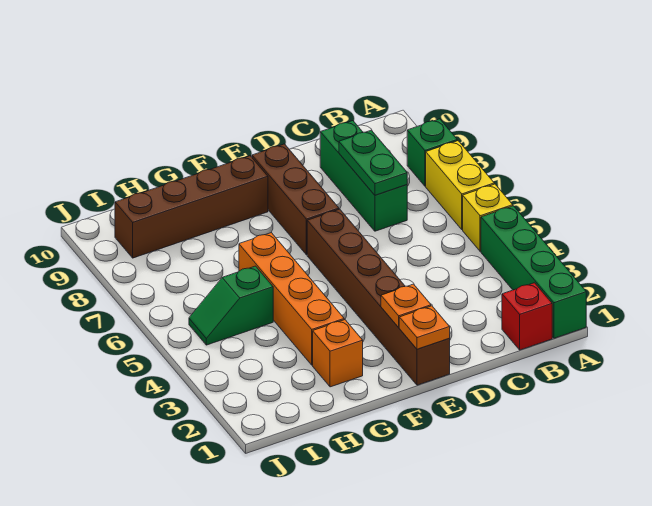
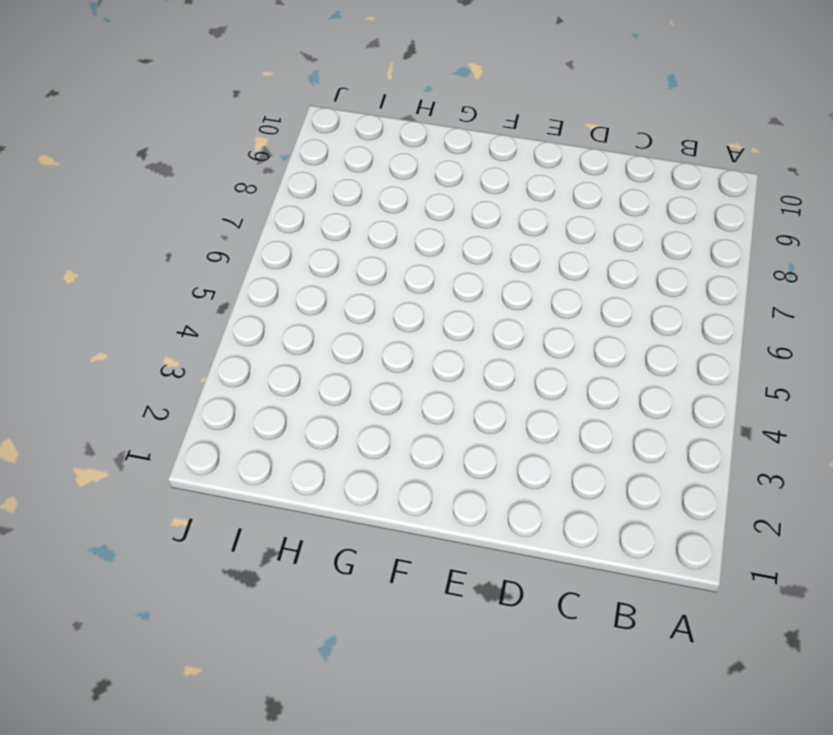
none -> green 1x4 brick [481,206,586,338]
none -> yellow 1x1 brick [463,184,513,251]
none -> yellow 1x2 brick [426,141,494,230]

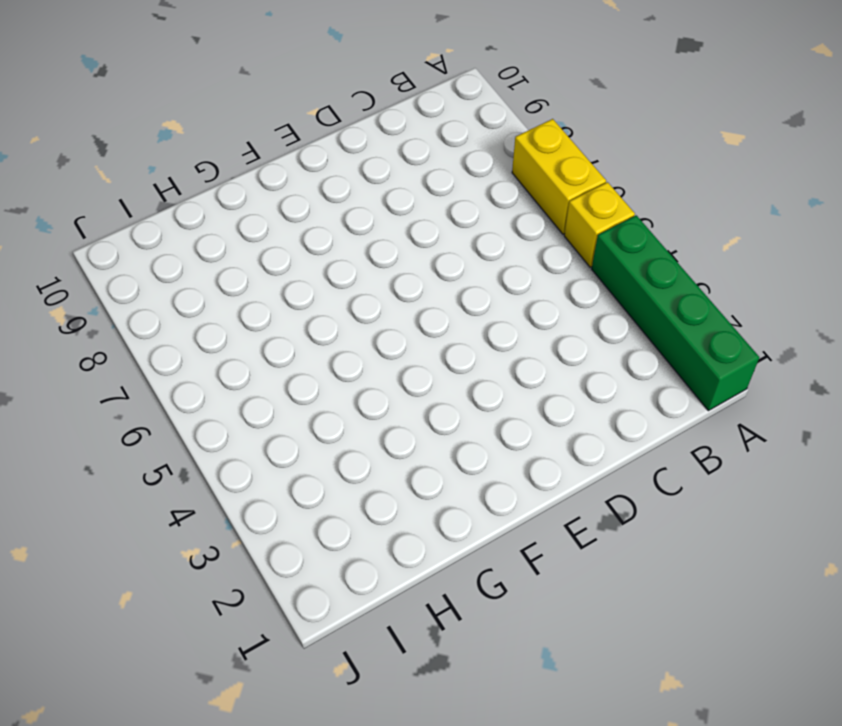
none -> green 1x1 brick [407,119,457,186]
none -> red 1x1 brick [502,283,552,350]
none -> green 1x3 brick [320,121,407,231]

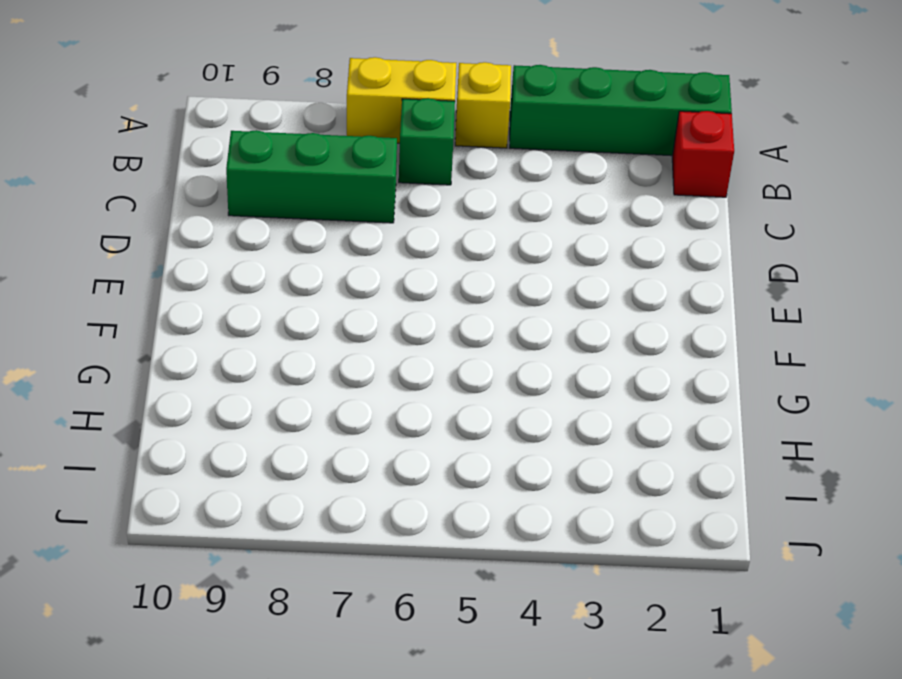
green 1x1 brick [399,98,455,185] -> green 1x1 brick moved to [407,119,457,186]
none -> brown 1x6 brick [307,209,450,385]
none -> brown 1x3 brick [252,144,339,255]
none -> brown 1x4 brick [115,156,268,258]

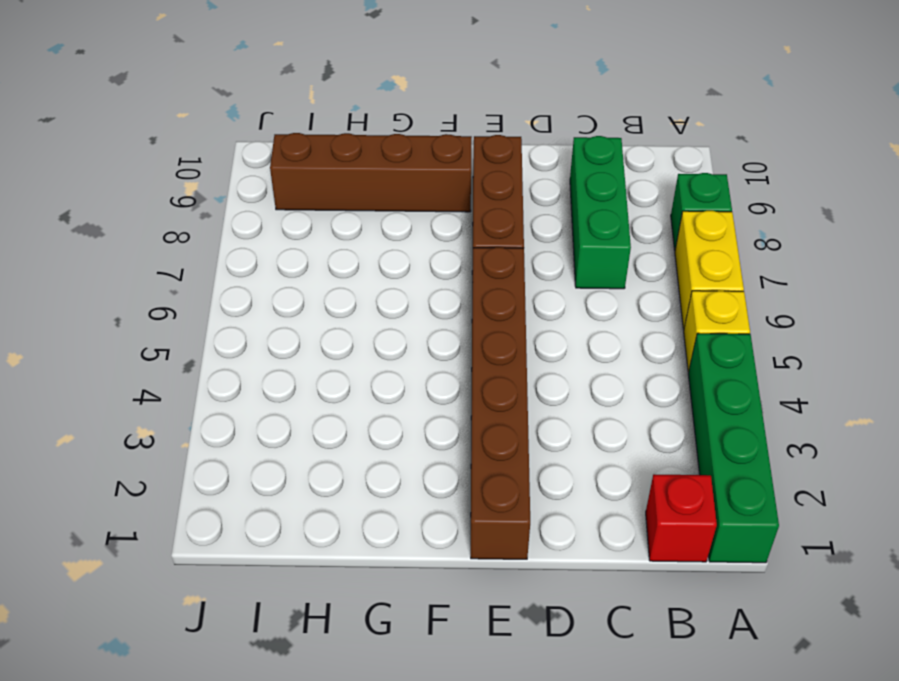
none -> orange 1x1 brick [313,320,363,387]
none -> orange 1x4 brick [239,233,344,365]
none -> green 1x2 slope [189,266,273,345]

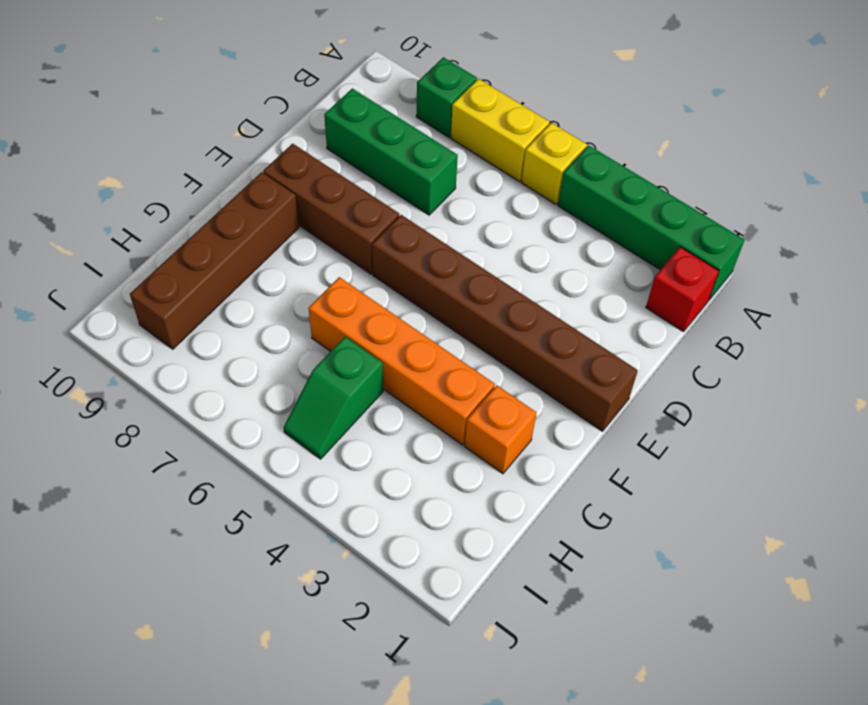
none -> green 1x2 plate [339,130,407,195]
none -> orange 1x1 plate [399,306,450,349]
none -> orange 1x1 plate [381,284,431,327]

